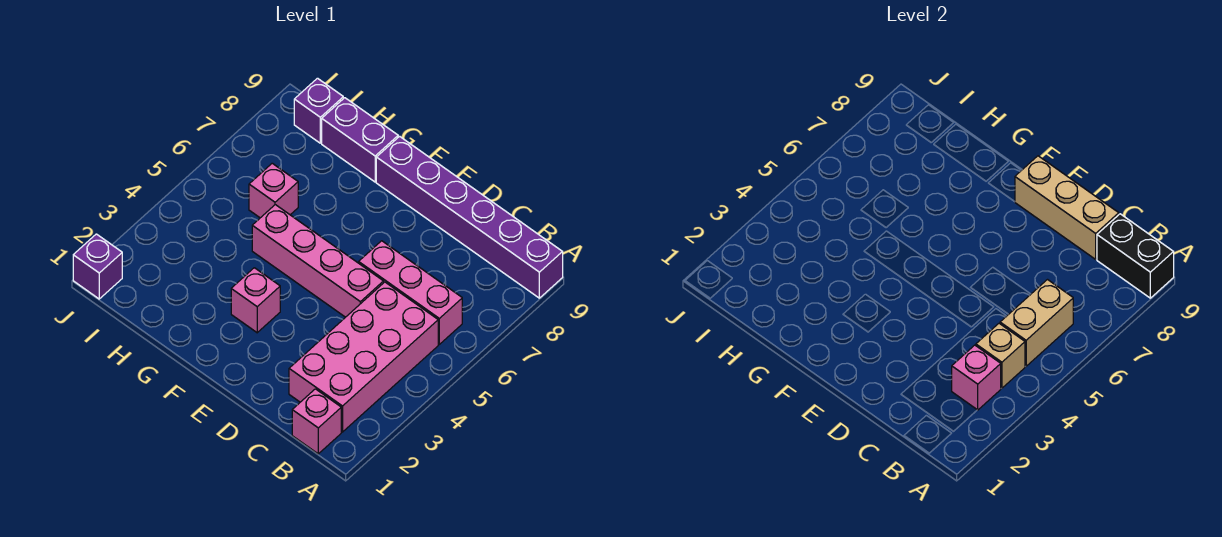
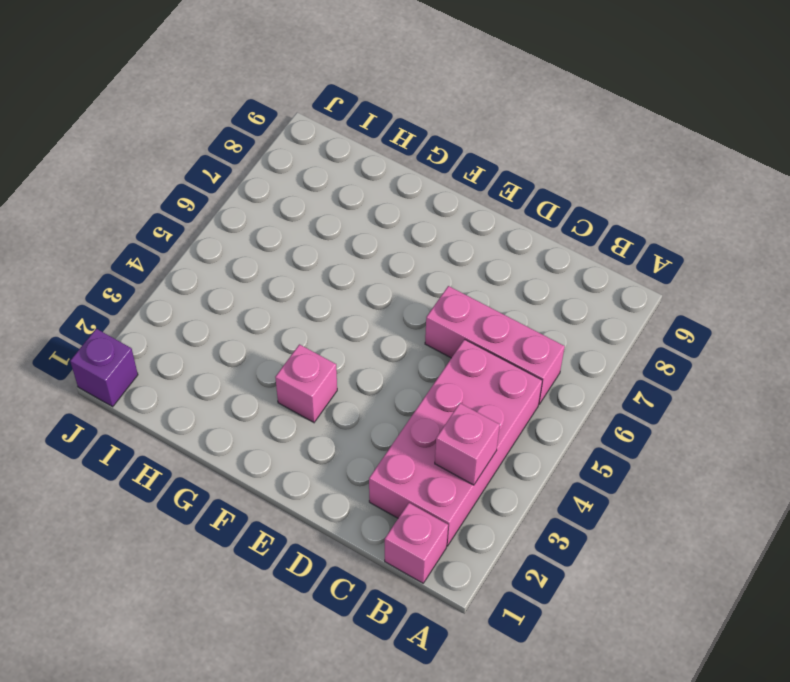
none -> purple 1x6 brick [376,136,563,298]
none -> pink 1x4 brick [252,205,384,317]
none -> purple 1x2 brick [322,98,398,182]

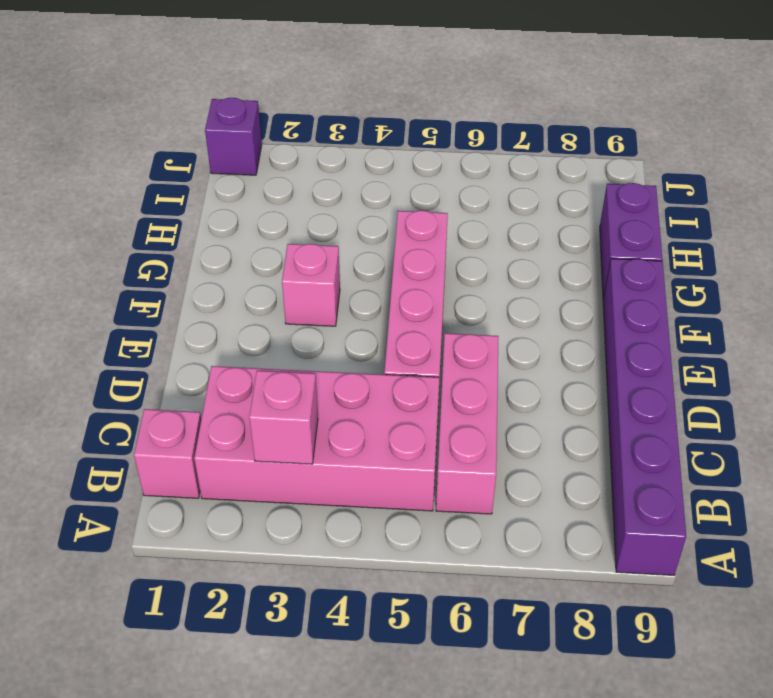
none -> pink 1x1 brick [249,163,298,218]
none -> purple 1x1 brick [294,78,343,143]
none -> black 1x2 brick [1097,214,1174,298]

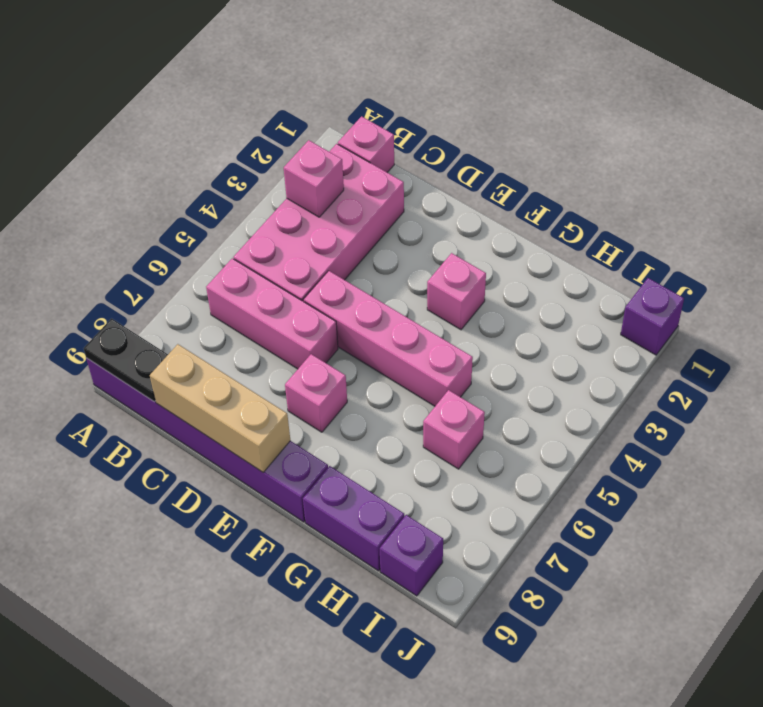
black 1x2 plate [84,319,168,401] -> black 1x2 brick [1097,214,1174,298]
pink 1x1 brick [285,354,347,432] -> none
none -> tan 1x1 brick [976,323,1025,388]
none -> tan 1x2 brick [1000,280,1073,366]

